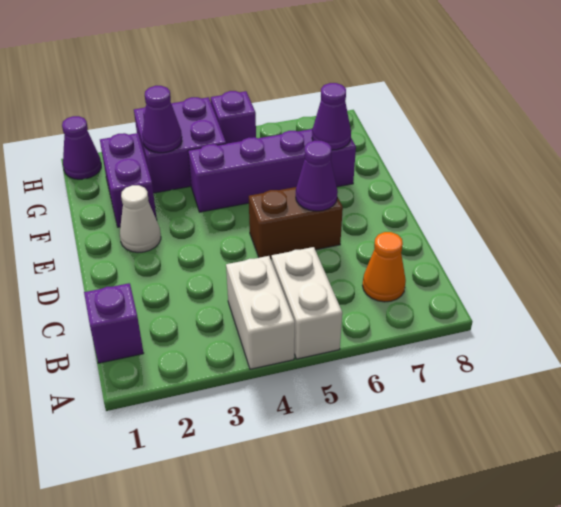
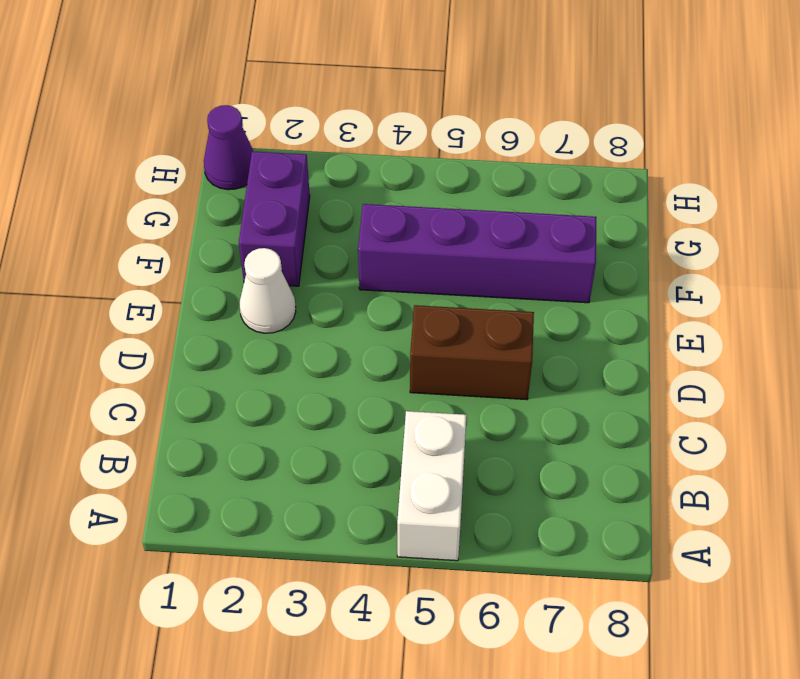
none -> white 1x2 brick [226,256,295,369]
none -> purple 1x1 brick [84,283,144,363]
none -> orange 1x1 cone [363,232,406,302]

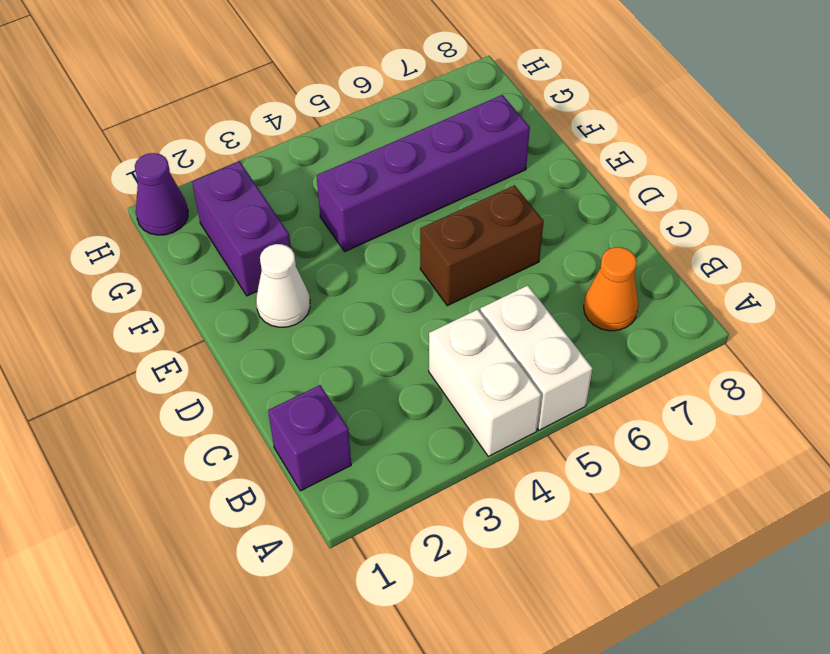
none -> purple 2x2 brick [134,97,226,193]
none -> purple 1x1 brick [211,91,256,144]
none -> purple 1x1 cone [296,141,338,211]

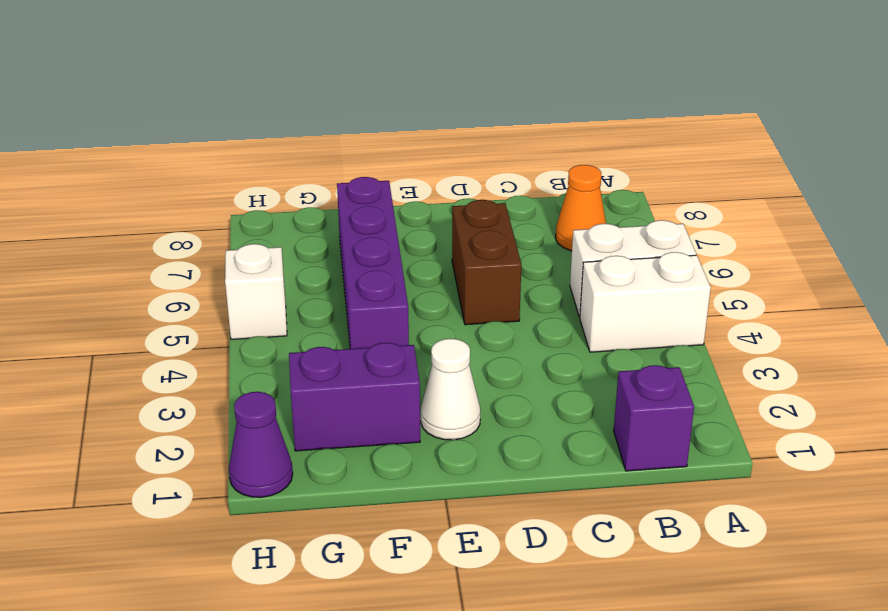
white 1x1 brick [225,244,287,339] -> purple 1x1 brick [211,91,256,144]
none -> purple 2x2 brick [134,97,226,193]
none -> purple 1x1 cone [296,141,338,211]
none -> purple 1x1 cone [312,83,351,150]

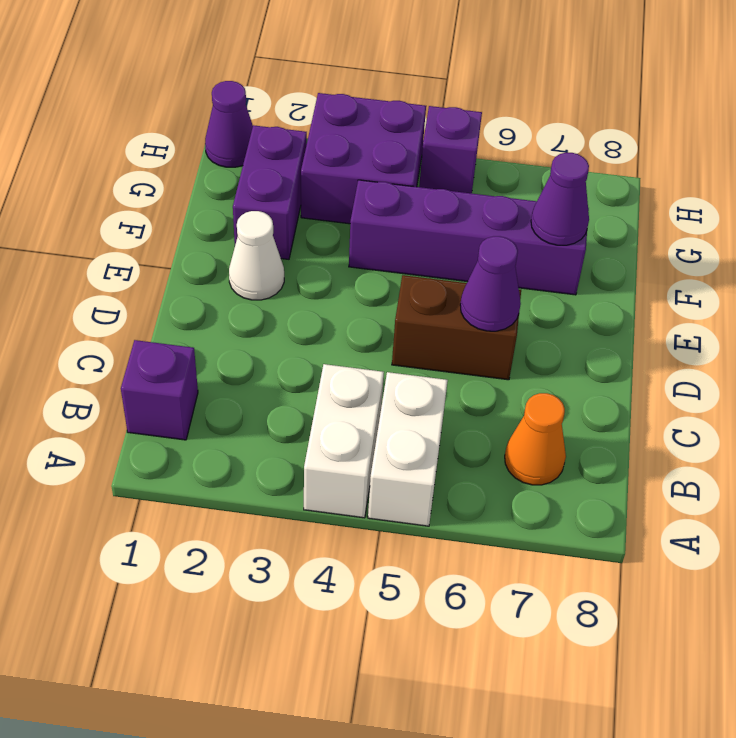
none -> purple 1x1 cone [142,86,182,153]

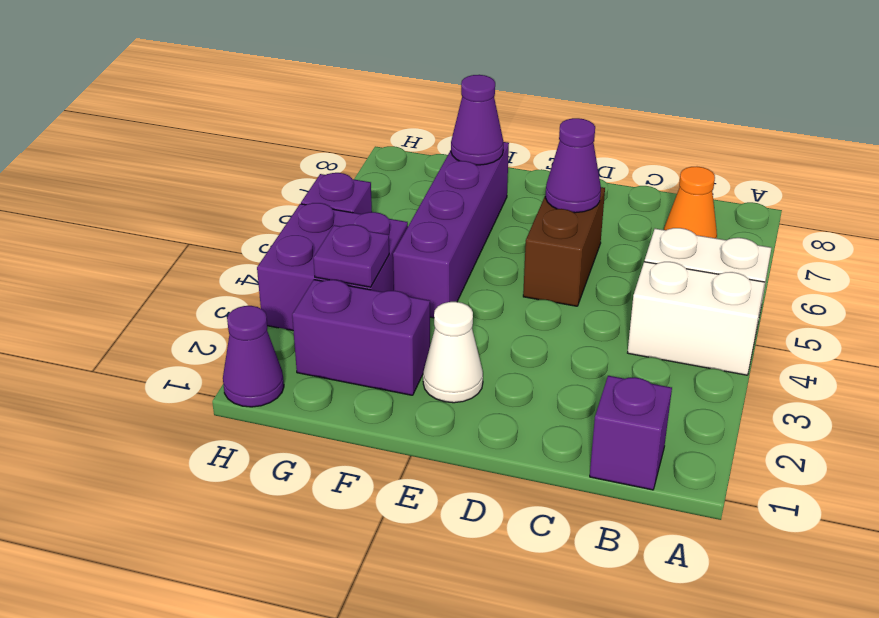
purple 1x1 plate [313,225,389,287] -> purple 1x1 cone [142,86,182,153]

